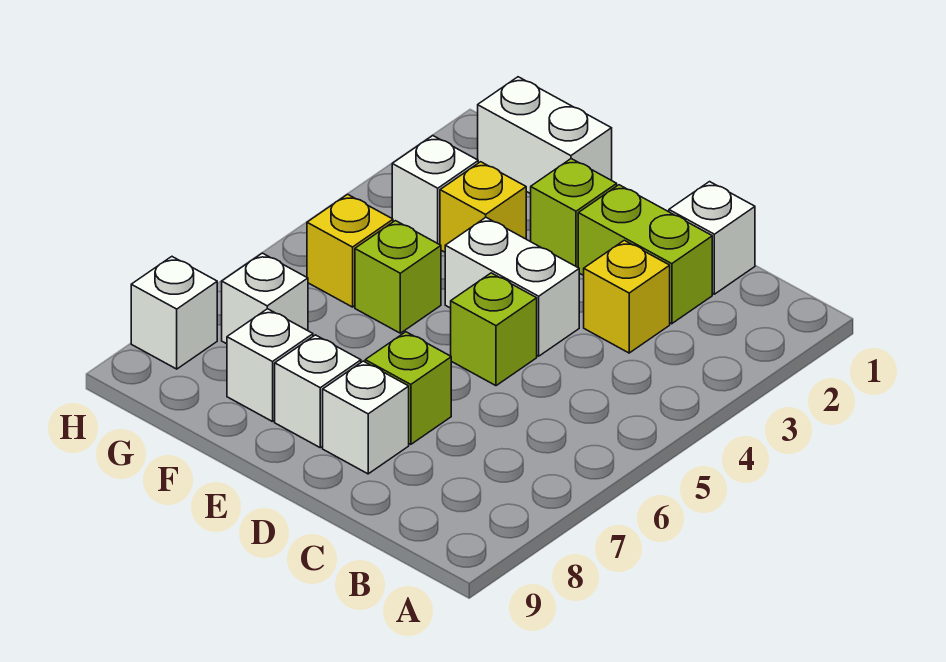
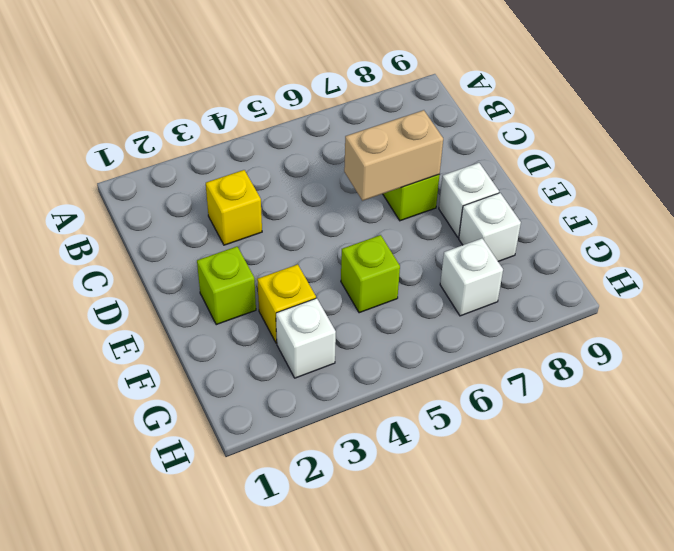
tan 1x2 brick [344,110,443,201] -> none
none -> white 1x1 brick [669,182,755,294]
none -> lime 1x2 brick [578,185,712,324]
none -> white 1x2 brick [445,218,579,356]

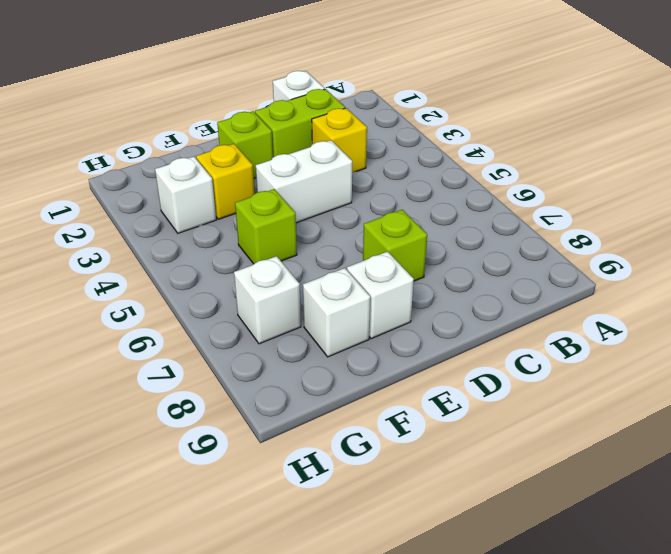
none -> lime 1x1 brick [451,273,537,386]
none -> white 1x1 brick [323,361,409,474]
none -> white 1x2 brick [478,77,612,194]

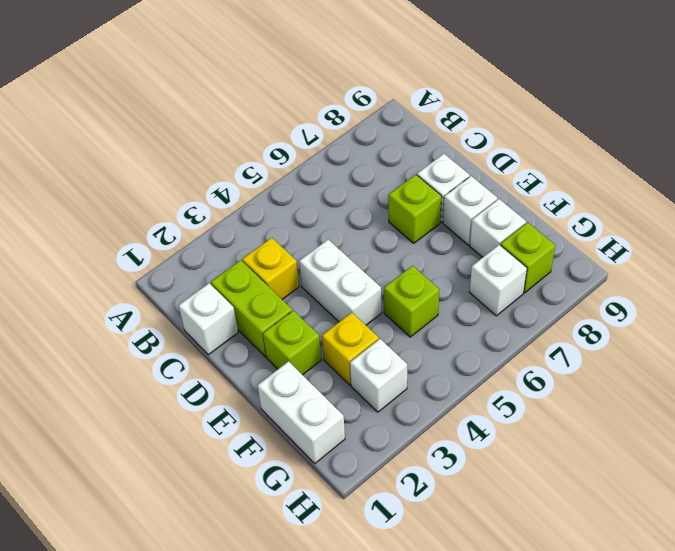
lime 1x1 brick [500,222,555,293] -> lime 1x1 brick moved to [451,273,537,386]
none -> yellow 1x1 brick [307,194,393,307]
none -> white 1x1 brick [131,257,217,369]

